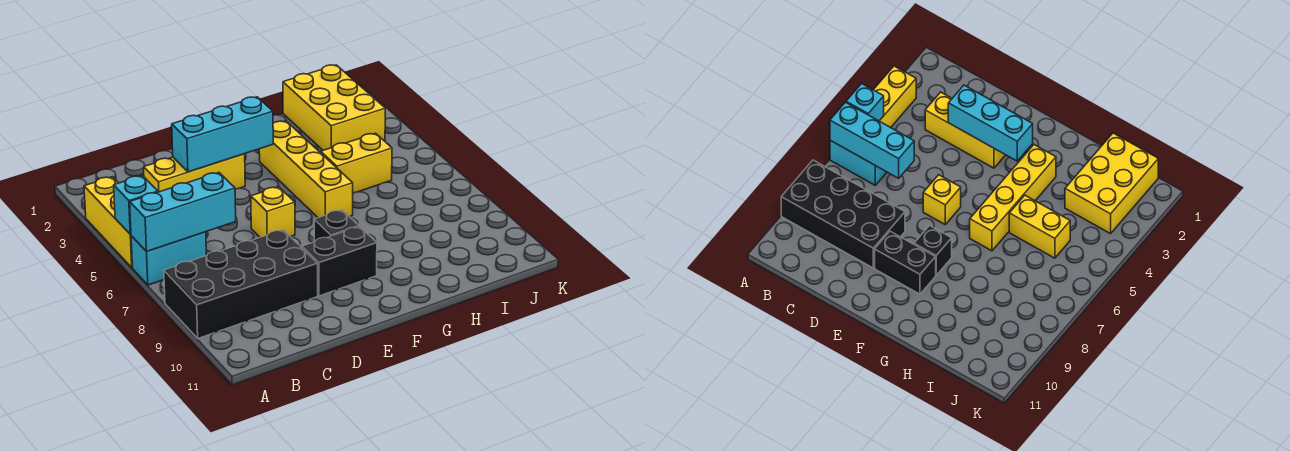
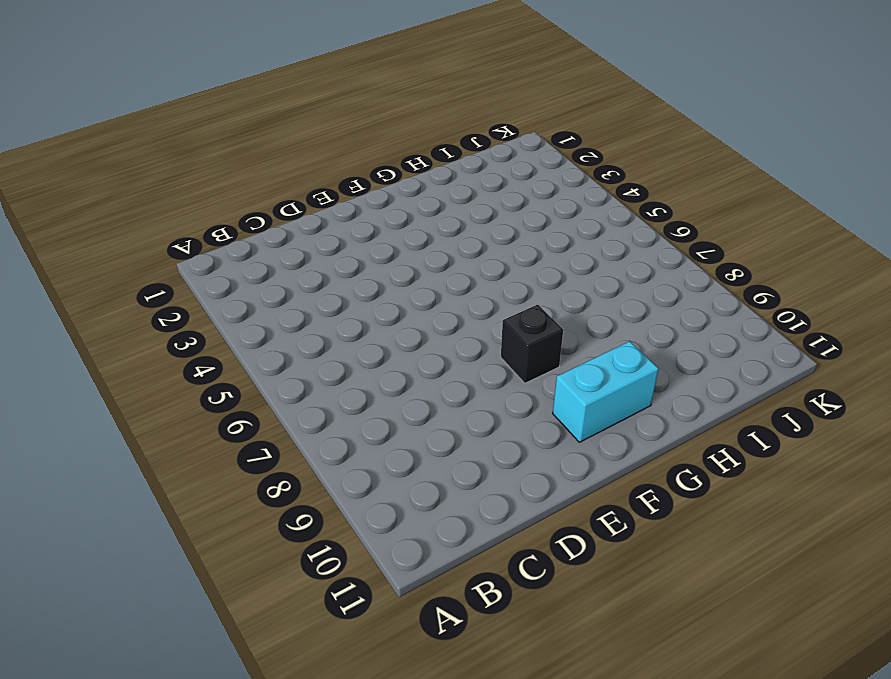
cyan 1x2 brick [553,341,659,442] -> cyan 1x2 brick moved to [131,232,206,285]
none -> yellow 1x3 brick [84,177,133,268]
none -> black 2x4 brick [164,230,318,338]
none -> yellow 1x3 brick [144,154,245,192]

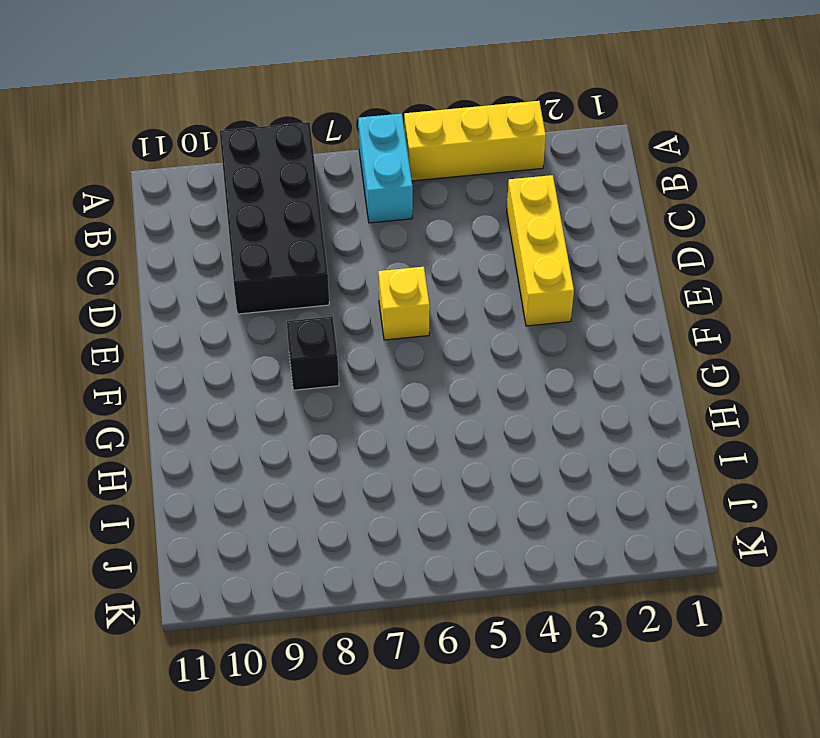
none -> black 1x2 brick [302,227,377,296]
none -> yellow 1x4 brick [259,121,353,218]
none -> yellow 1x2 brick [321,133,392,193]

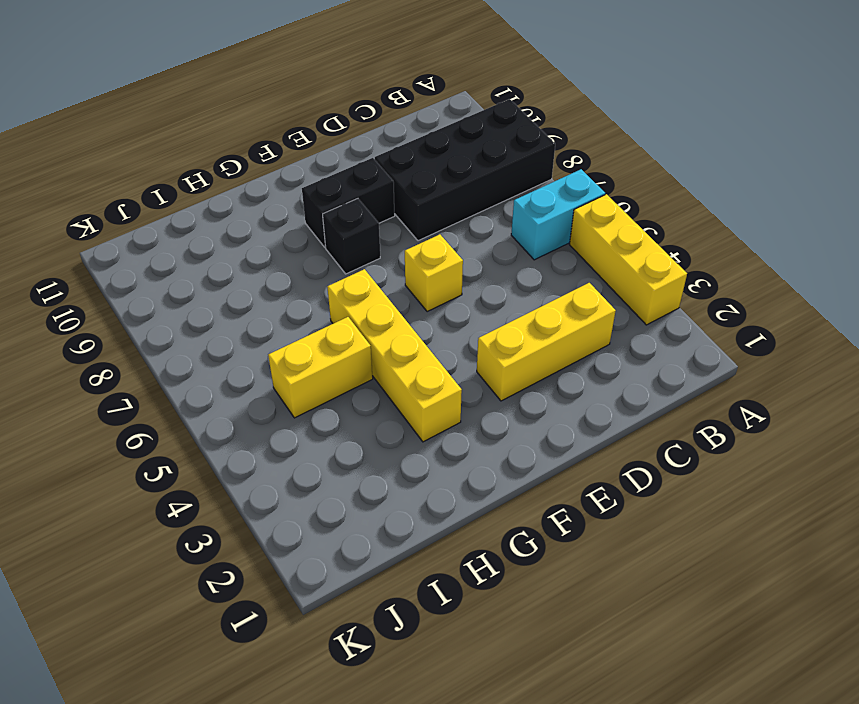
none -> yellow 2x3 brick [283,65,385,150]
none -> cyan 1x1 brick [114,176,158,234]
none -> cyan 1x3 brick [130,173,236,252]

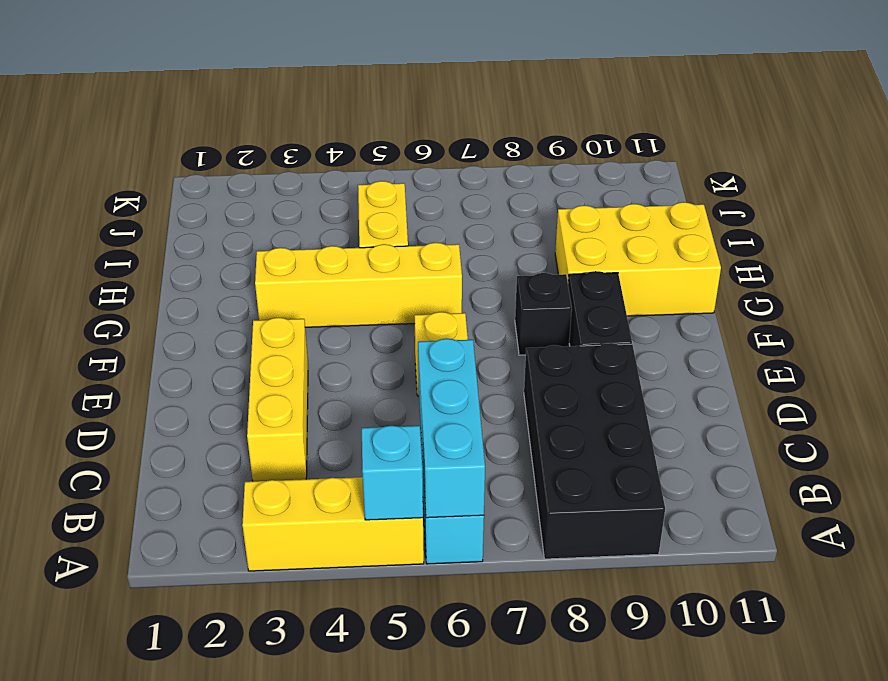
yellow 2x3 brick [555,202,721,316] -> yellow 2x3 brick moved to [283,65,385,150]
none -> cyan 1x3 brick [172,97,273,172]

